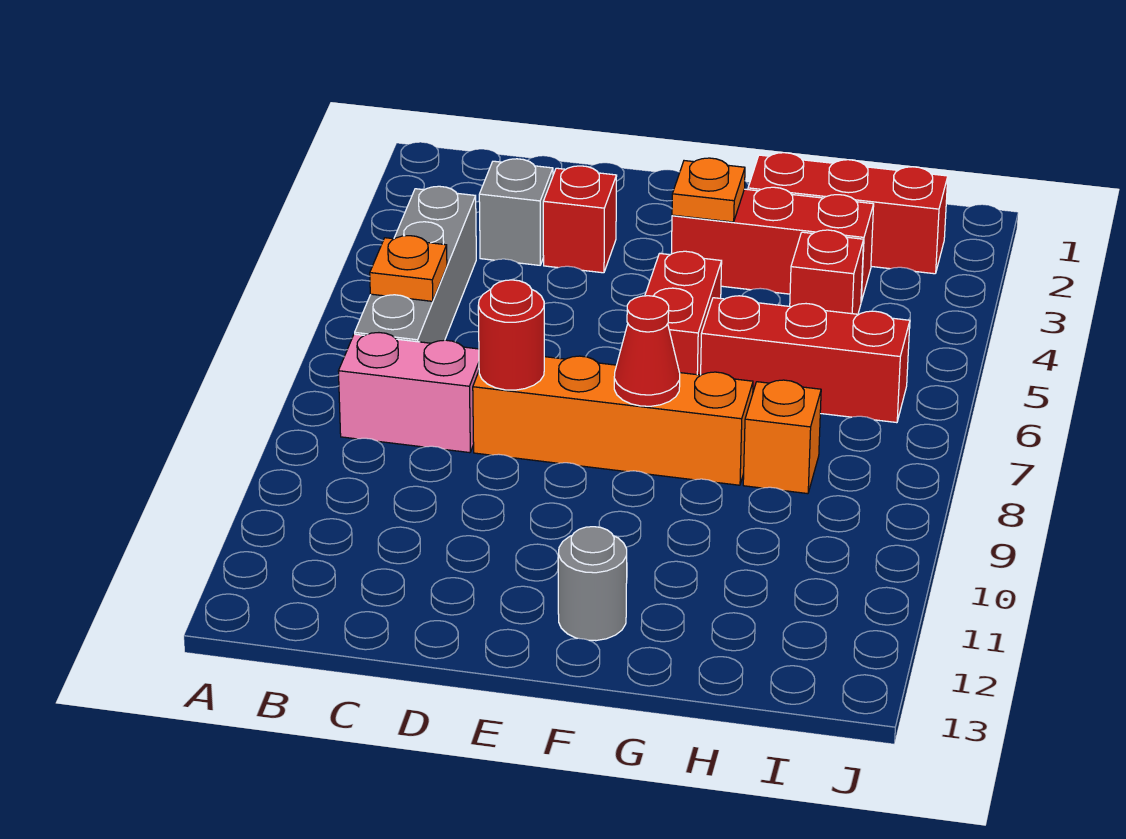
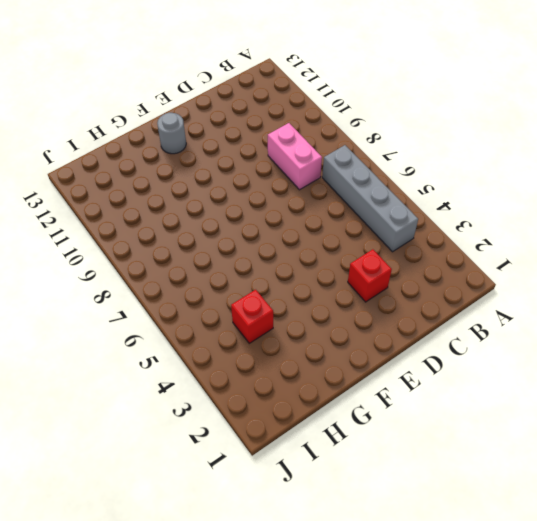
pink 1x2 brick [268,123,322,190] -> pink 1x2 brick turned to [338,333,479,453]
none -> grey 1x1 brick [479,159,553,265]
none -> orange 1x4 brick [473,356,753,485]
none -> red 1x3 brick [671,187,874,302]

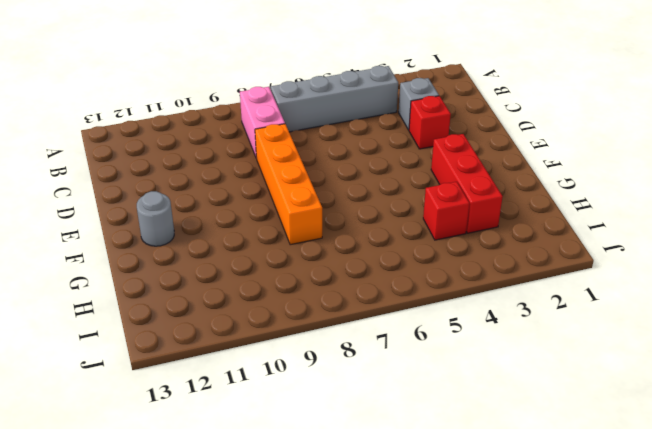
none -> red 1x2 brick [645,251,722,375]
none -> red 1x3 brick [748,153,948,274]
none -> red 1x3 brick [701,296,910,423]

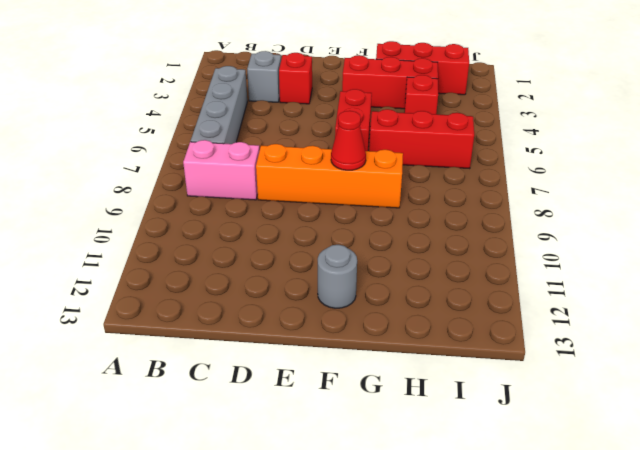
none -> orange 1x1 brick [743,380,821,494]
none -> orange 1x1 plate [370,236,447,301]
none -> red 1x1 round brick [478,280,544,390]

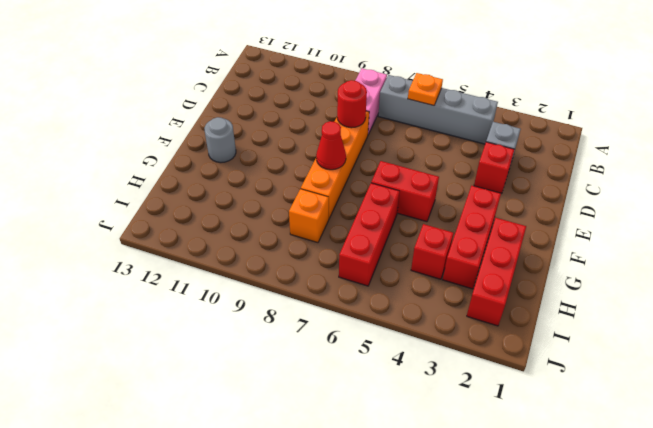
none -> orange 1x1 plate [672,158,745,222]

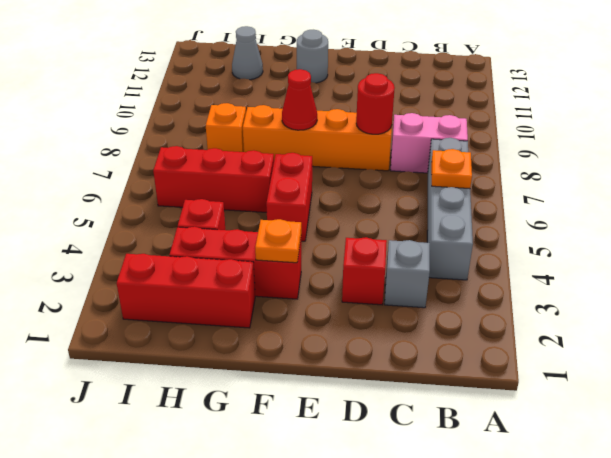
grey 1x1 cone [232,26,263,80] -> none

